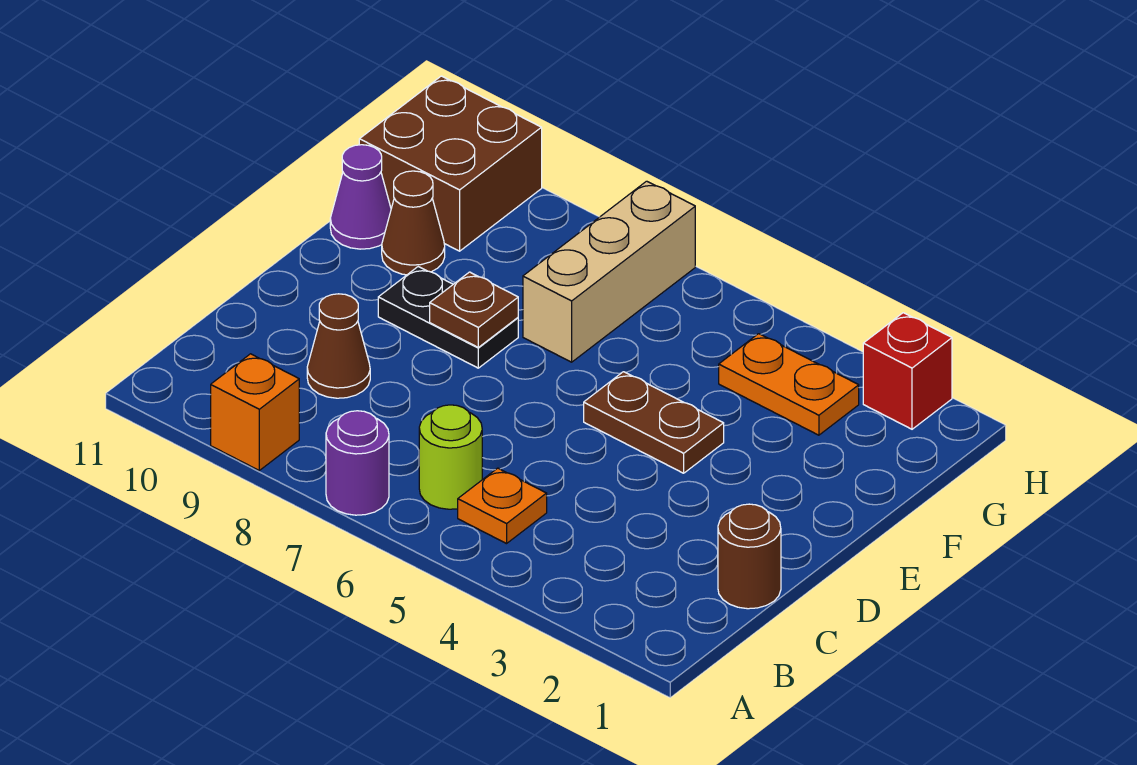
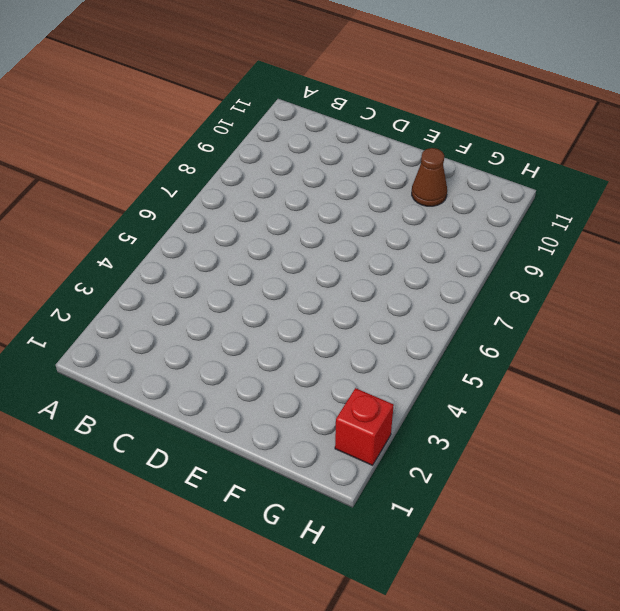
none -> purple 1x1 round brick [326,411,389,515]
none -> orange 1x1 brick [211,354,299,470]
none -> orange 1x1 plate [458,468,547,544]

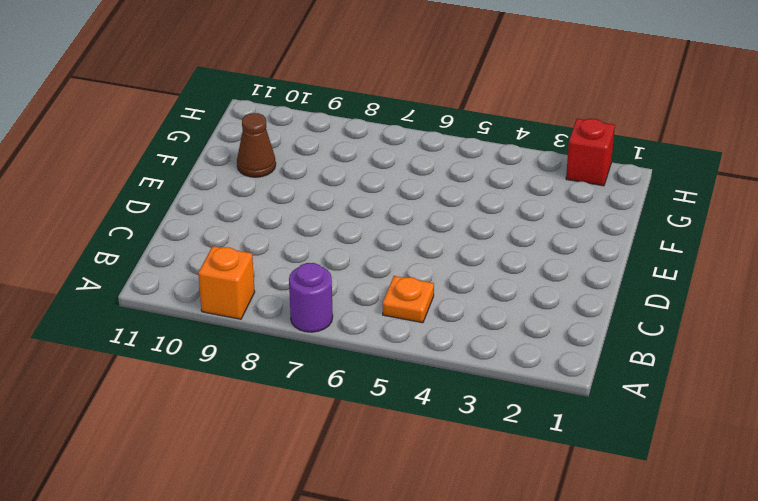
none -> lime 1x1 round brick [419,405,482,509]
none -> brown 1x1 round brick [718,504,781,609]
none -> brown 1x1 cone [307,294,370,398]

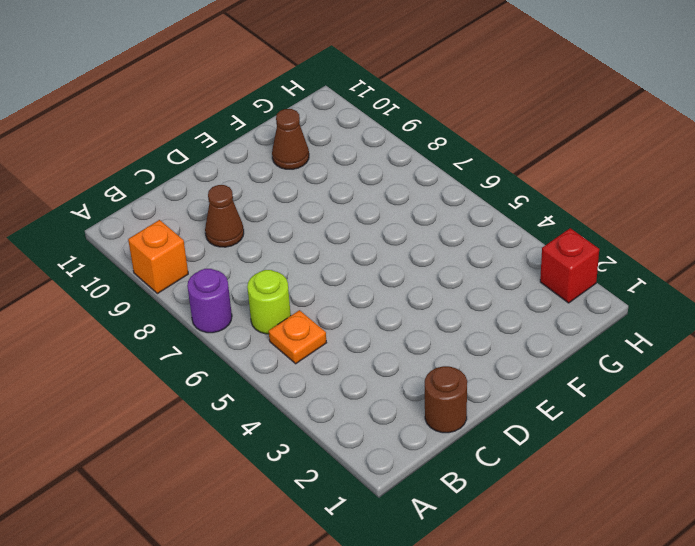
none -> brown 1x2 plate [584,372,724,473]
none -> black 1x2 plate [378,267,518,368]
none -> tan 1x3 brick [523,181,695,362]

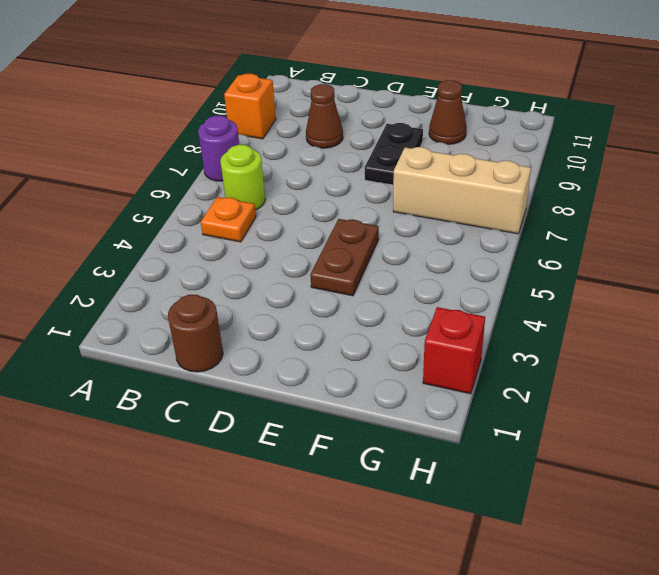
none -> purple 1x1 cone [330,145,391,249]
none -> orange 1x2 plate [719,334,859,435]
none -> brown 2x2 brick [359,76,542,251]

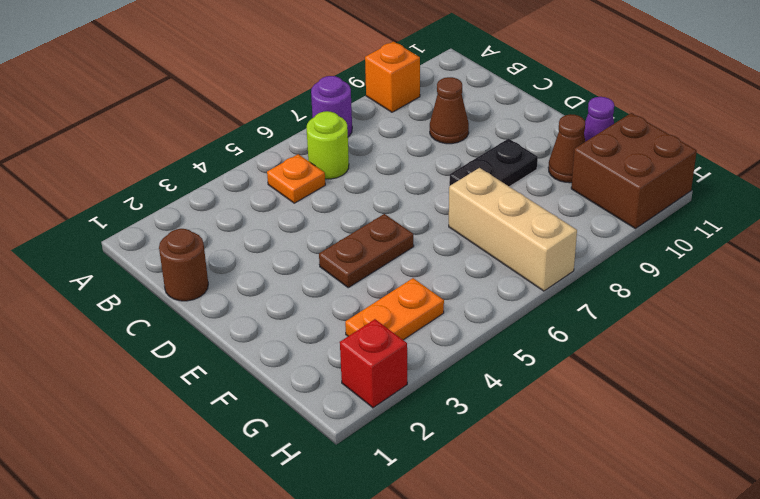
none -> brown 1x1 plate [430,272,518,347]

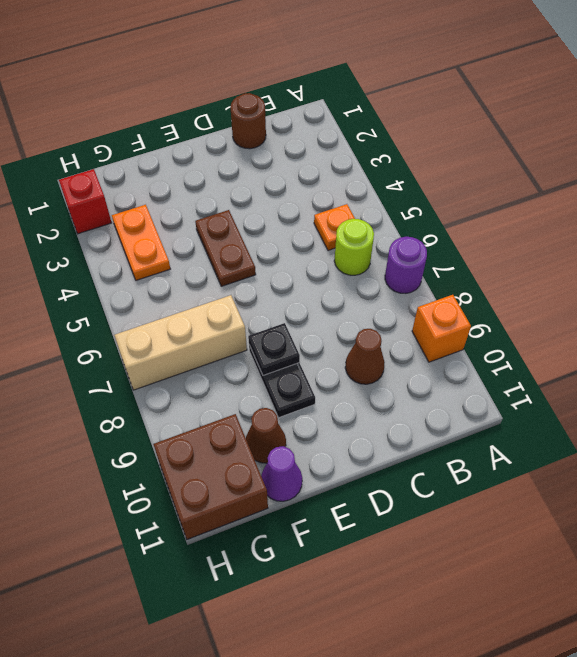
black 1x1 plate [248,323,300,375] -> brown 1x1 plate [430,272,518,347]

